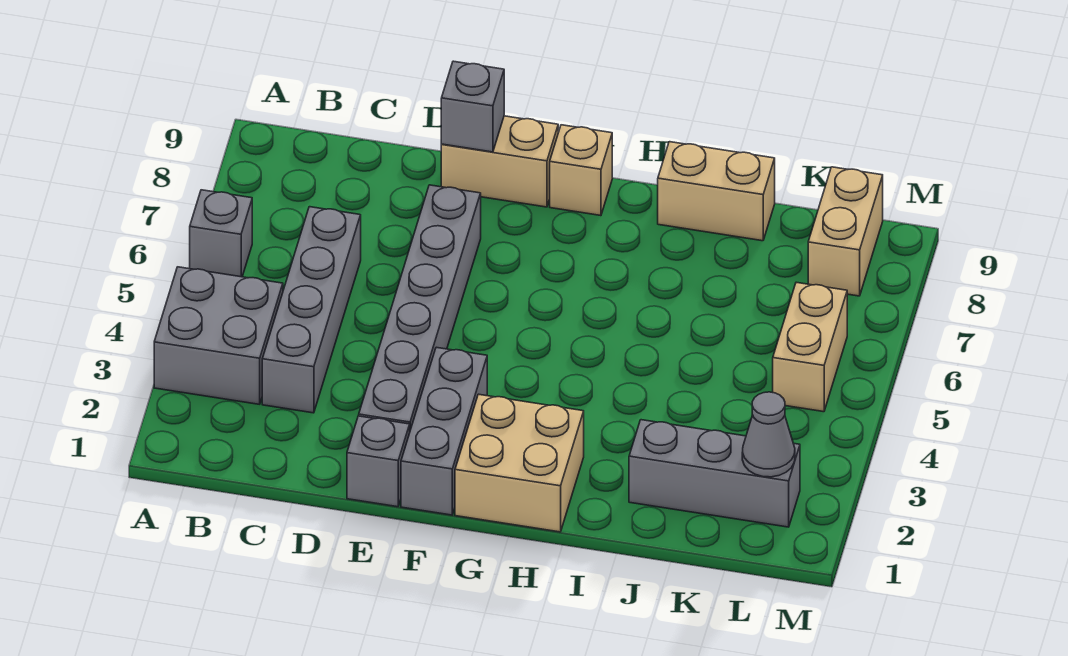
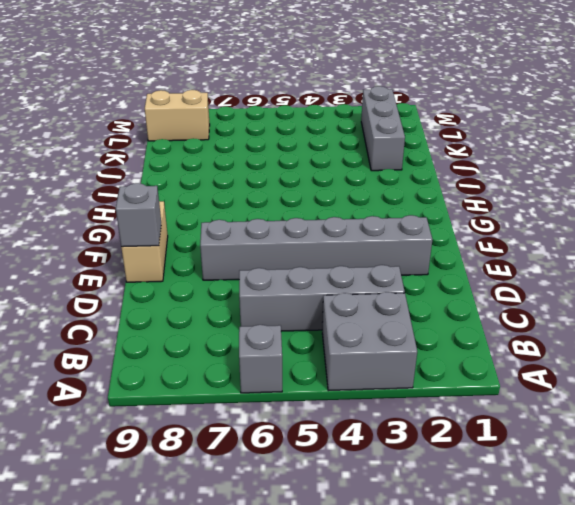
none -> grey 1x1 brick [347,416,410,507]
none -> grey 1x3 brick [401,347,487,515]
none -> tan 2x2 brick [455,394,584,532]

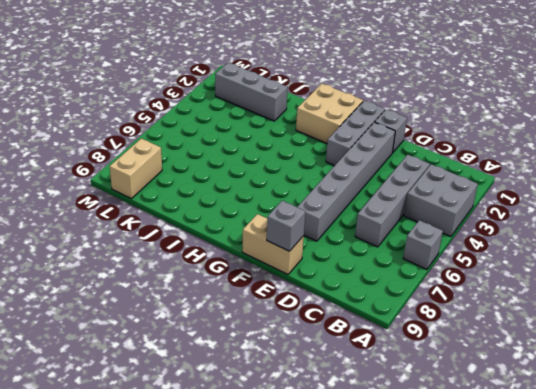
none -> tan 1x1 brick [550,125,612,216]
none -> tan 1x2 brick [658,142,775,241]
none -> tan 1x2 brick [773,282,847,412]

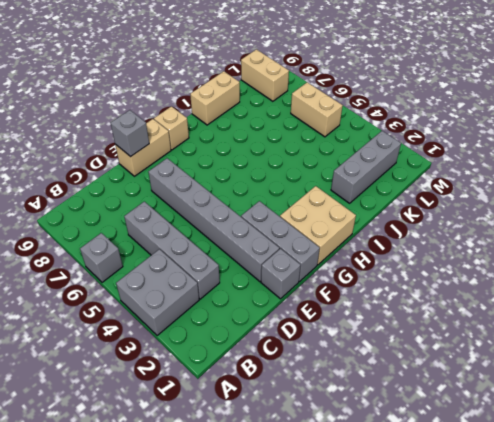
none -> grey 1x1 cone [742,392,795,477]

